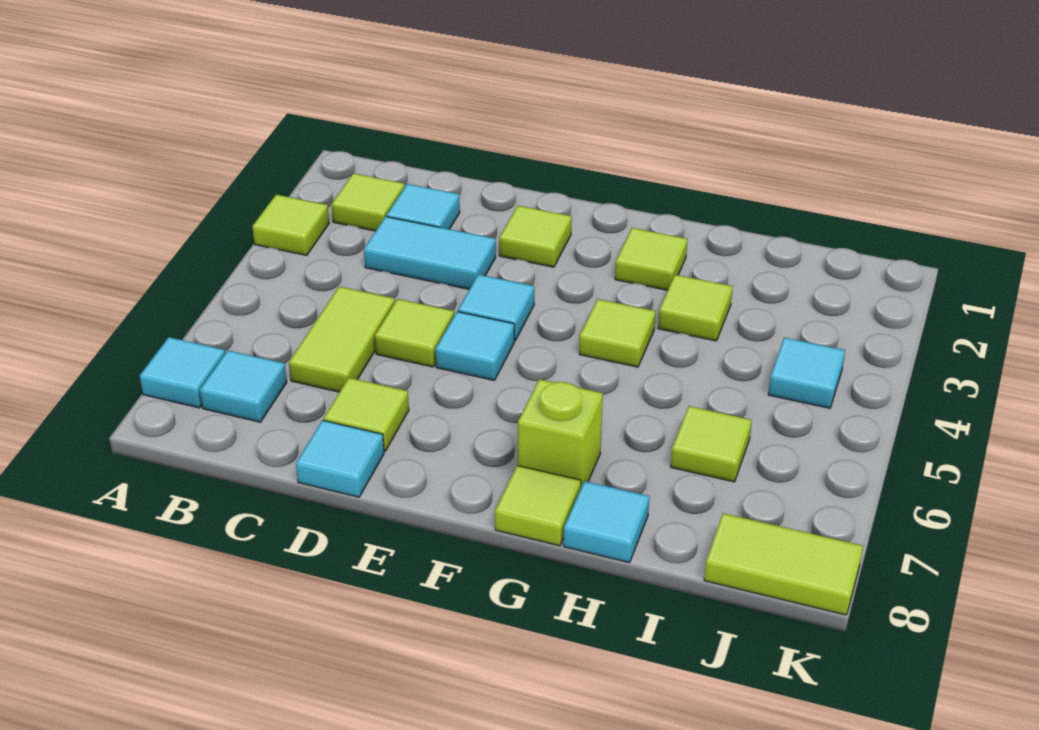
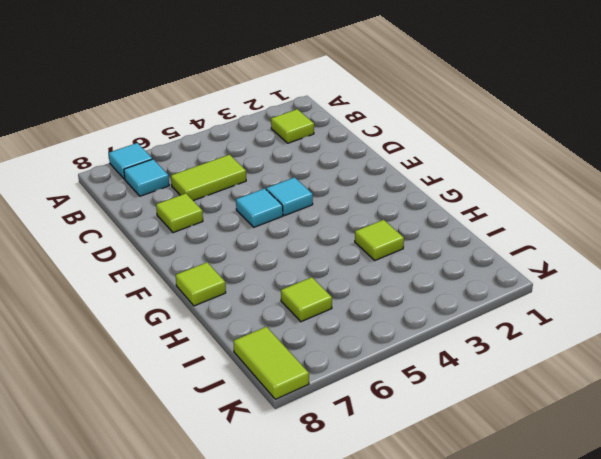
none -> lime 1x1 tile [252,195,329,255]
none -> cyan 1x1 tile [387,184,460,229]
none -> cyan 1x2 tile [364,217,496,289]

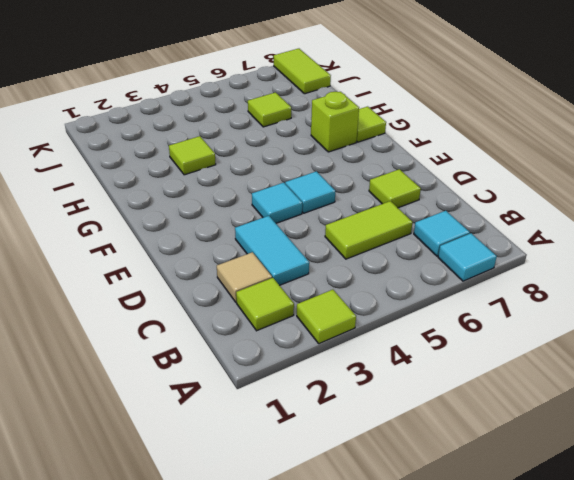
tan 1x1 tile [217,252,272,302] -> cyan 1x1 tile [387,184,460,229]
none -> lime 1x1 tile [375,299,454,367]
none -> cyan 1x1 tile [296,420,384,497]
none -> lime 1x1 tile [499,206,572,267]

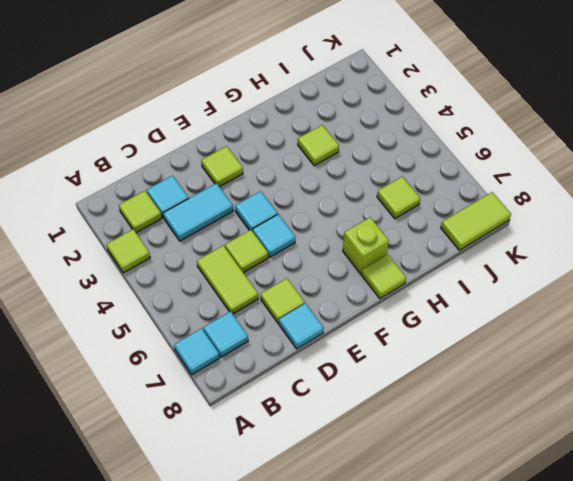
none -> lime 1x1 tile [615,228,687,290]
none -> lime 1x1 tile [579,299,656,367]
none -> cyan 1x1 tile [564,481,649,563]

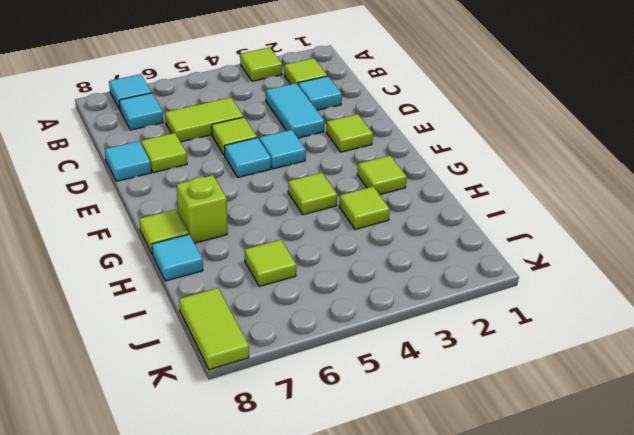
none -> cyan 1x1 tile [768,338,845,408]

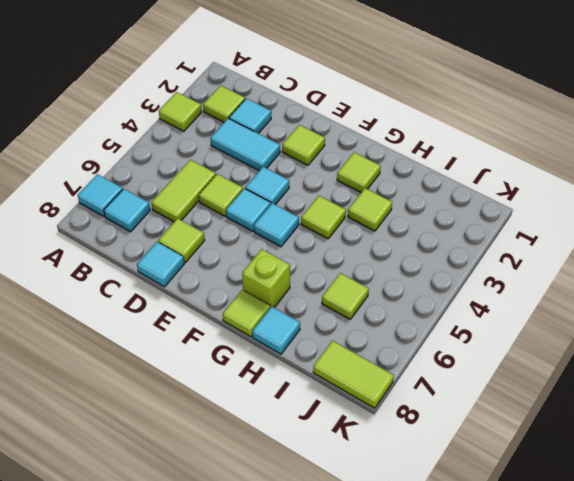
cyan 1x1 tile [254,203,299,247] -> cyan 1x1 tile moved to [768,338,845,408]

